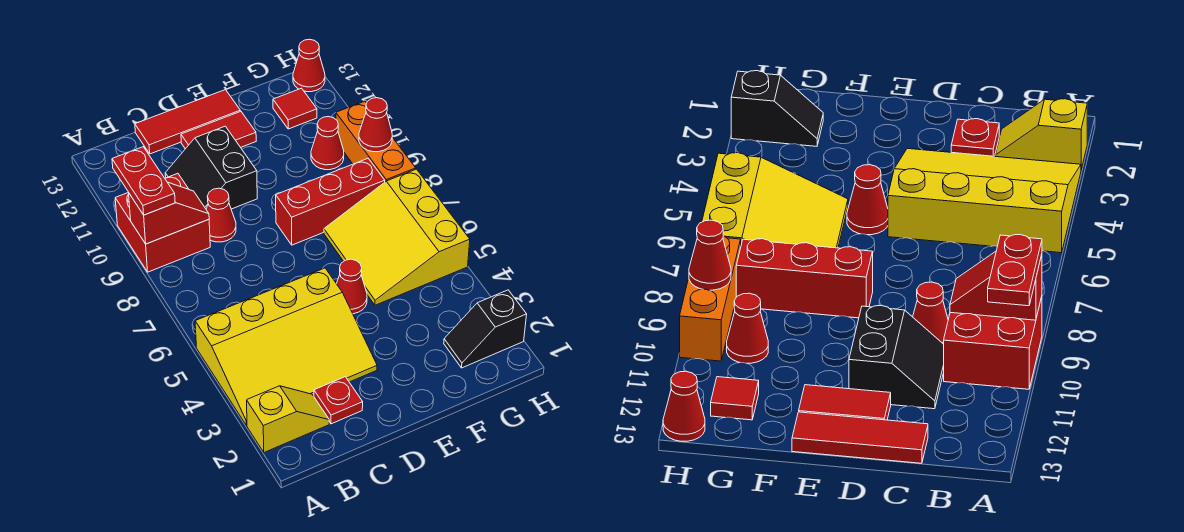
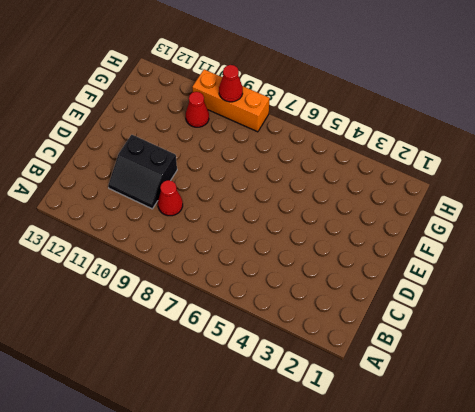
none -> yellow 1x2 slope [247,386,329,452]
none -> yellow 3x4 slope [195,268,377,425]
none -> red 2x2 brick [115,173,210,272]

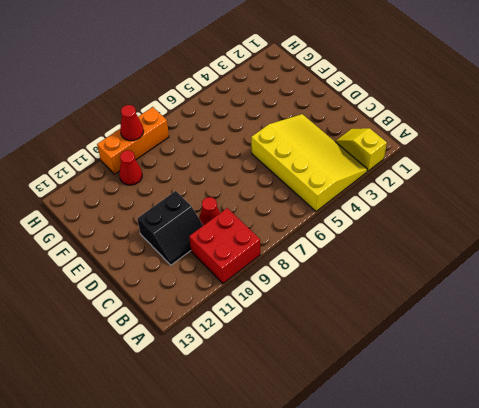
none -> red 1x1 plate [314,377,363,424]
none -> red 1x3 tile [135,90,240,154]
none -> red 1x2 tile [181,111,256,149]

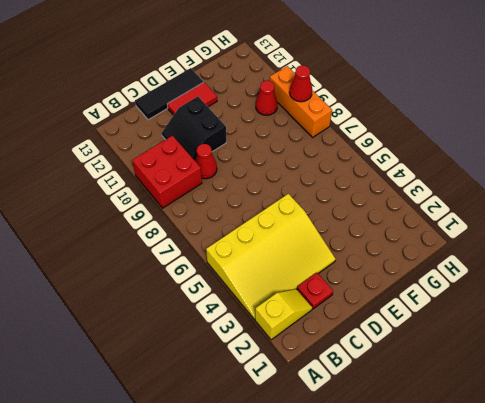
black 1x3 tile [135,68,203,120] -> red 1x3 tile [135,90,240,154]
none -> red 1x1 cone [337,259,367,314]
none -> red 1x3 brick [276,159,385,245]
none -> yellow 3x3 slope [324,169,470,305]

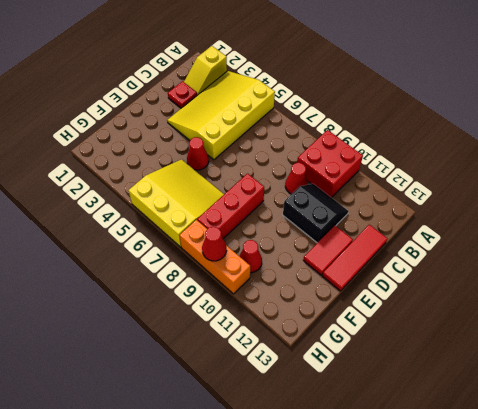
none -> black 1x2 slope [444,290,527,368]
none -> red 1x1 tile [273,88,317,129]
none -> red 1x1 cone [293,39,325,92]

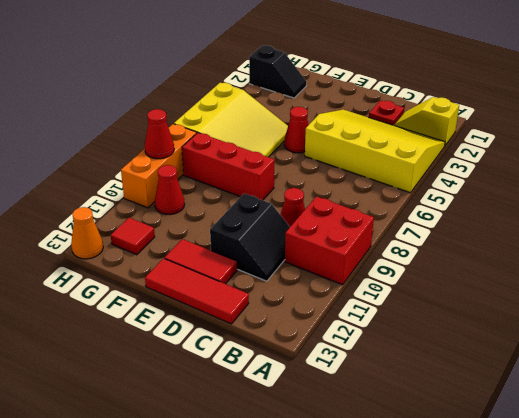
orange 1x1 cone [71,207,103,259] -> red 1x1 cone [293,39,325,92]
none -> red 1x2 slope [129,183,209,244]
none -> red 1x2 plate [112,147,175,215]

